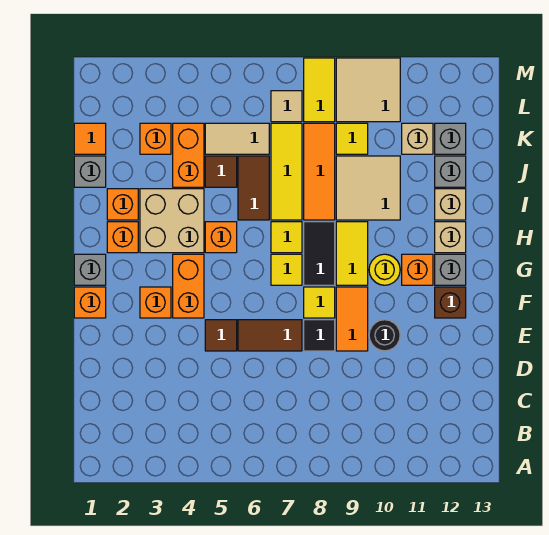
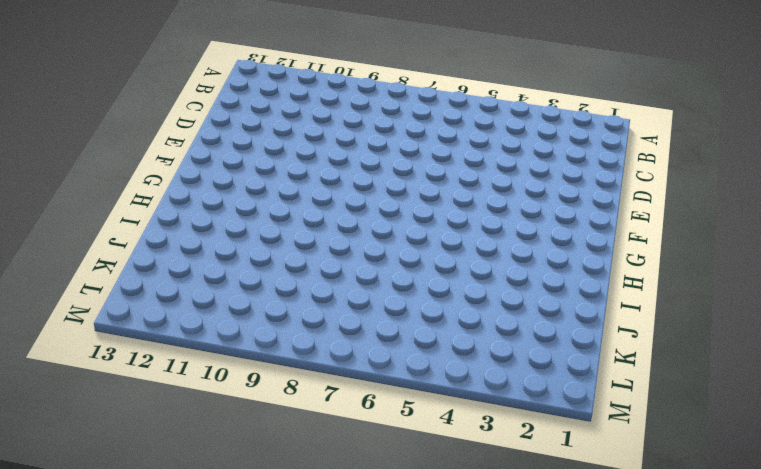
none -> brown 1x1 tile [205,320,237,351]
none -> brown 1x2 tile [238,320,302,351]
none -> black 1x1 tile [304,320,335,351]
none -> orange 1x2 tile [336,287,368,351]

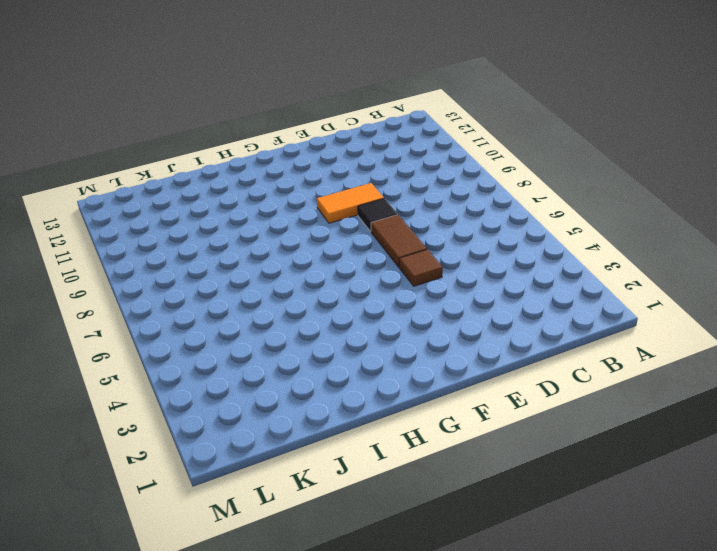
none -> black 1x1 round brick [369,320,400,351]
none -> orange 1x1 brick [74,287,106,318]
none -> orange 1x1 brick [140,287,171,318]
none -> orange 1x2 brick [173,254,204,318]

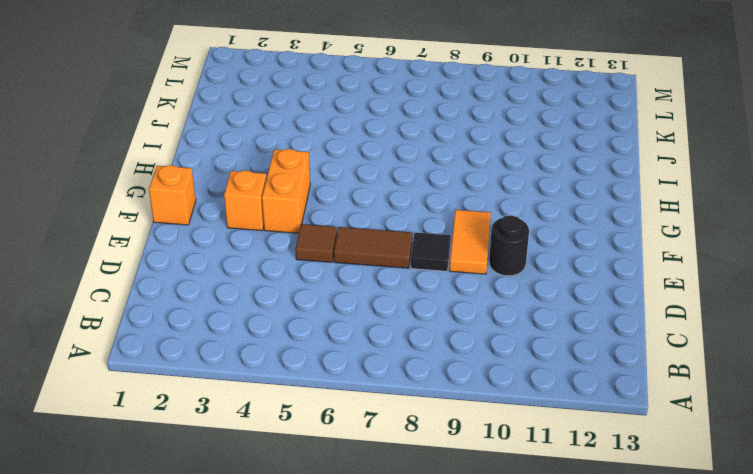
none -> yellow 1x1 tile [304,287,335,318]
none -> brown 1x1 brick [435,287,466,318]
none -> grey 1x1 brick [74,254,106,285]
none -> yellow 1x1 tile [271,254,302,285]

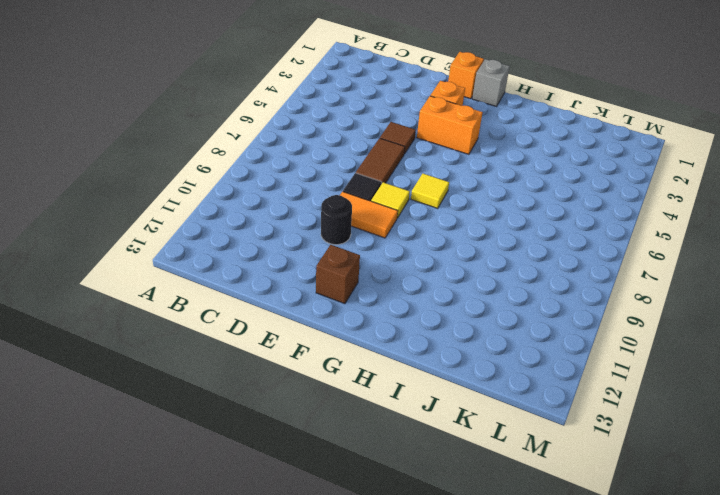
none -> black 1x2 tile [304,222,335,285]
none -> yellow 1x2 tile [336,222,368,285]
none -> yellow 1x1 round brick [369,254,400,285]
none -> orange 1x1 brick [402,254,433,285]

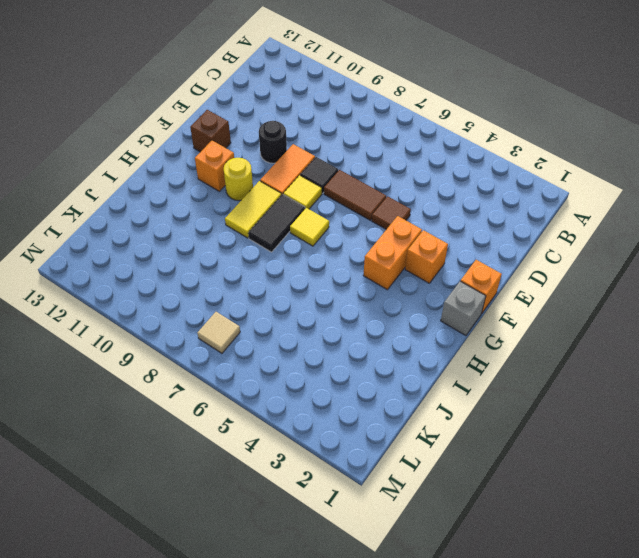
none -> grey 1x1 brick [435,254,466,285]
none -> orange 1x1 brick [107,222,138,253]
none -> tan 2x2 brick [140,189,204,253]
none -> orange 1x1 brick [205,222,237,253]

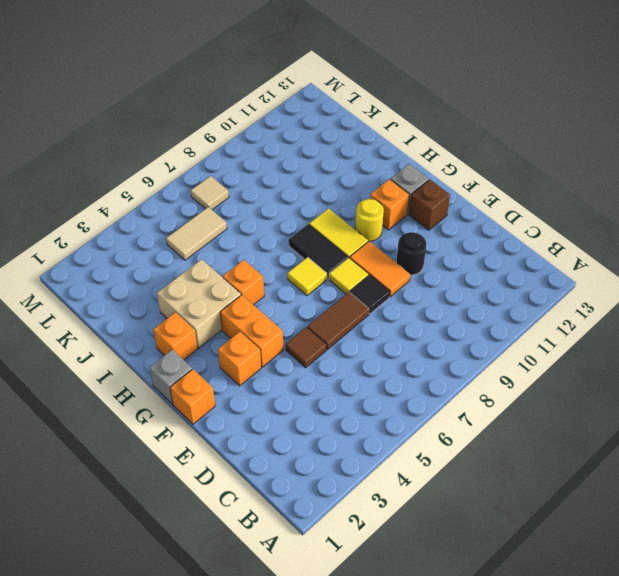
none -> yellow 1x1 tile [271,222,302,253]
none -> tan 1x1 brick [435,222,466,253]
none -> orange 1x1 brick [107,189,138,220]
none -> brown 1x2 tile [238,156,269,220]

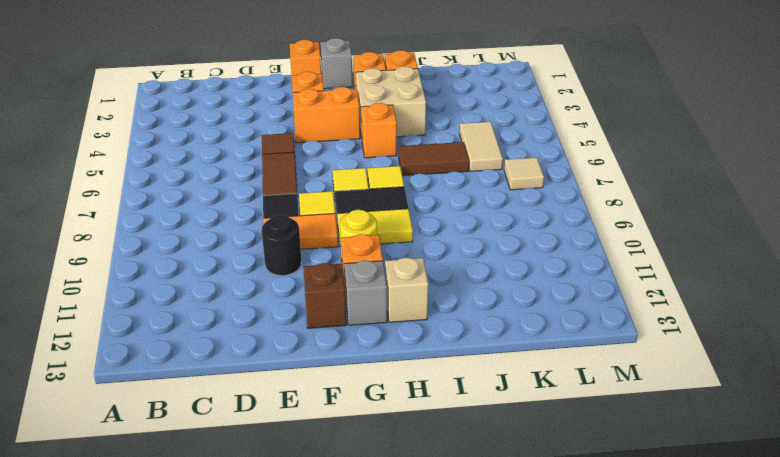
none -> yellow 1x3 tile [271,123,302,220]
none -> orange 1x3 tile [304,123,335,220]
none -> tan 2x2 tile [336,156,400,220]
none -> tan 1x1 brick [435,189,466,220]

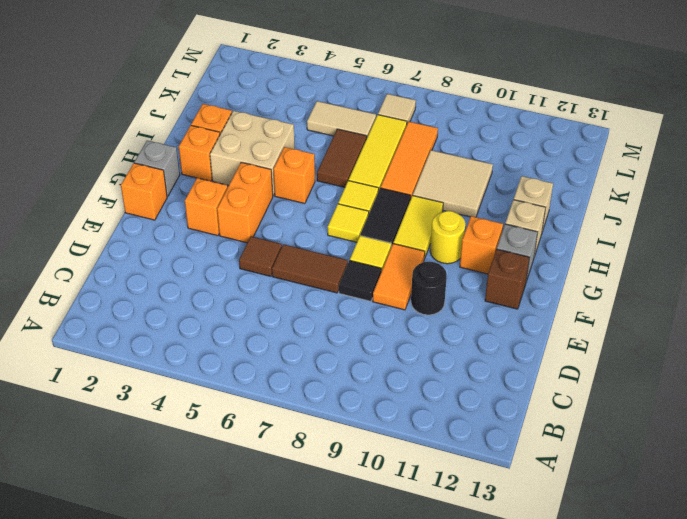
none -> grey 1x1 brick [74,156,106,187]
none -> orange 1x2 brick [173,123,204,187]
none -> brown 1x1 tile [205,156,237,187]
none -> grey 1x1 brick [435,156,466,187]

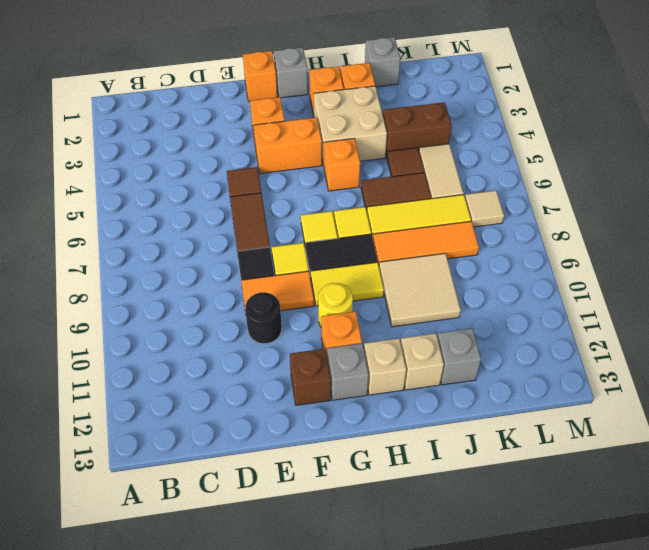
brown 1x2 brick [383,102,452,157] -> orange 1x2 brick [173,123,204,187]
none -> orange 1x1 tile [74,123,106,154]
none -> orange 1x1 brick [140,123,171,154]
none -> yellow 1x1 tile [336,123,368,154]
none -> tan 1x1 brick [402,123,433,154]

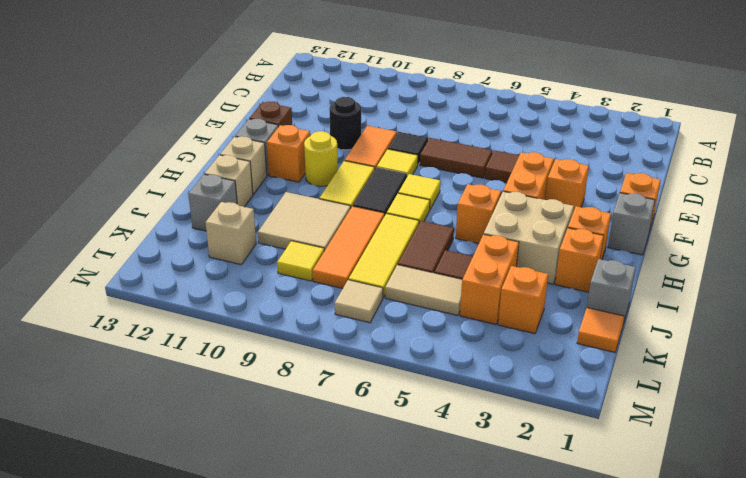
none -> grey 1x1 brick [435,123,466,154]
none -> yellow 1x2 tile [304,58,335,122]
none -> tan 2x2 tile [336,58,400,122]

